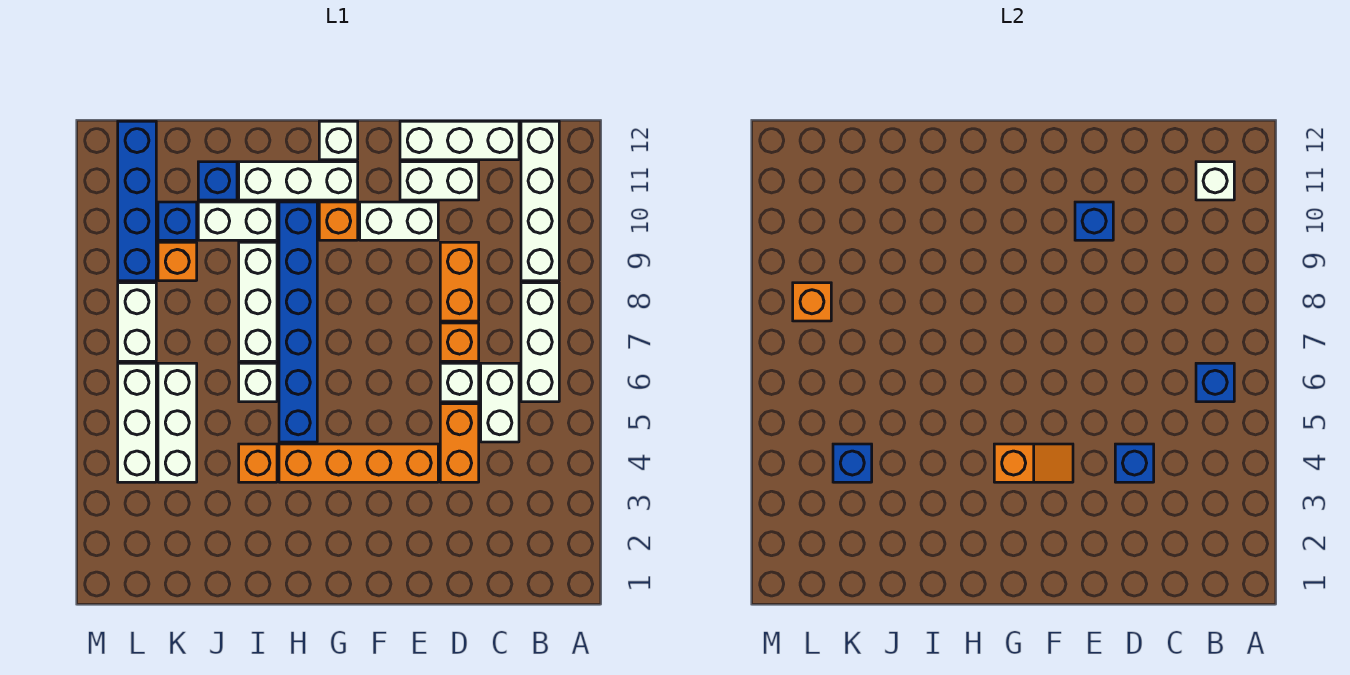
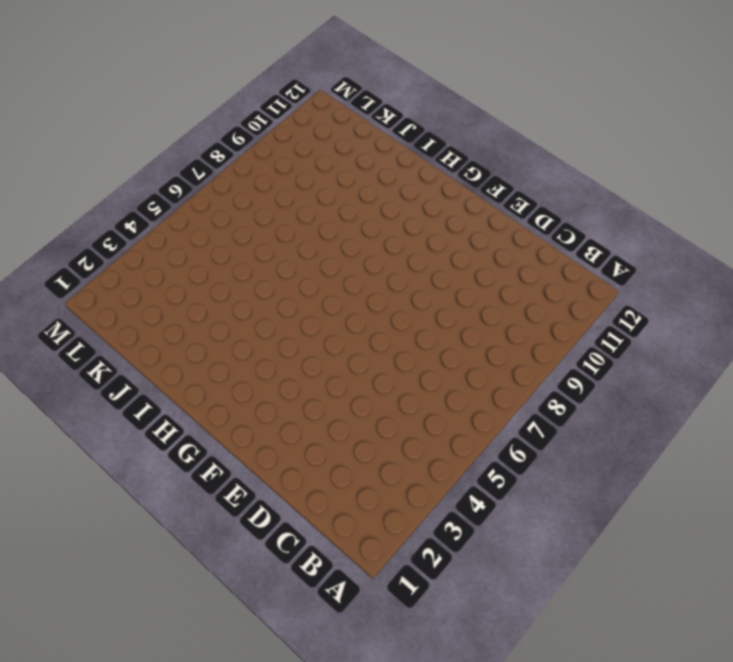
none -> white 1x3 brick [521,283,559,402]
none -> white 1x4 brick [521,121,559,281]
none -> white 1x2 brick [481,363,519,442]
none -> white 1x3 brick [400,121,519,160]

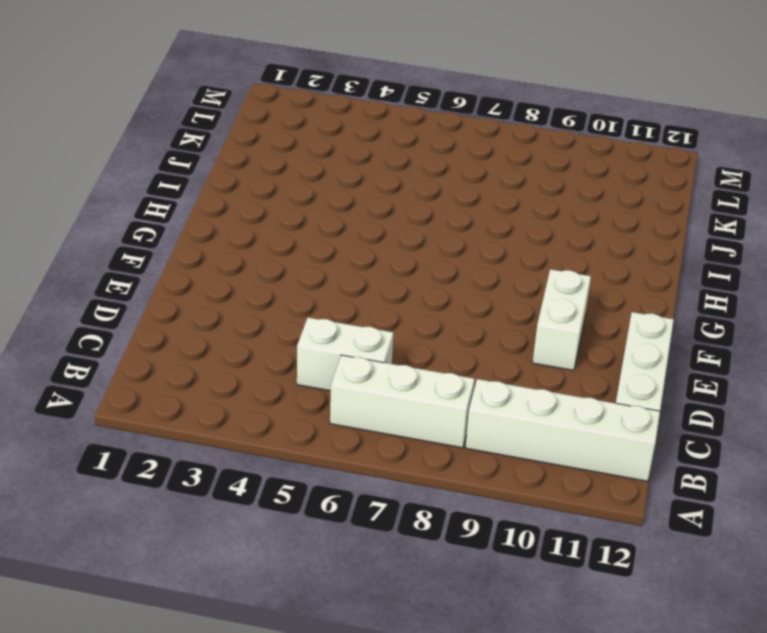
none -> orange 1x2 brick [440,404,479,482]
none -> white 1x1 brick [440,363,479,402]
none -> orange 1x1 brick [440,323,479,361]
none -> orange 1x2 brick [440,242,479,321]

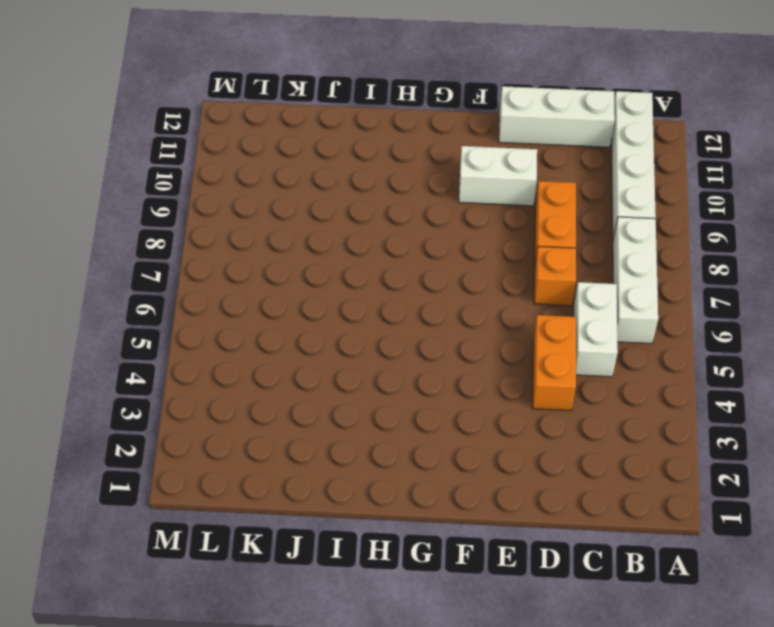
none -> white 1x1 brick [440,363,479,402]
none -> white 1x2 brick [400,162,479,200]
none -> orange 1x4 brick [279,444,438,482]
none -> orange 1x1 brick [319,202,358,240]

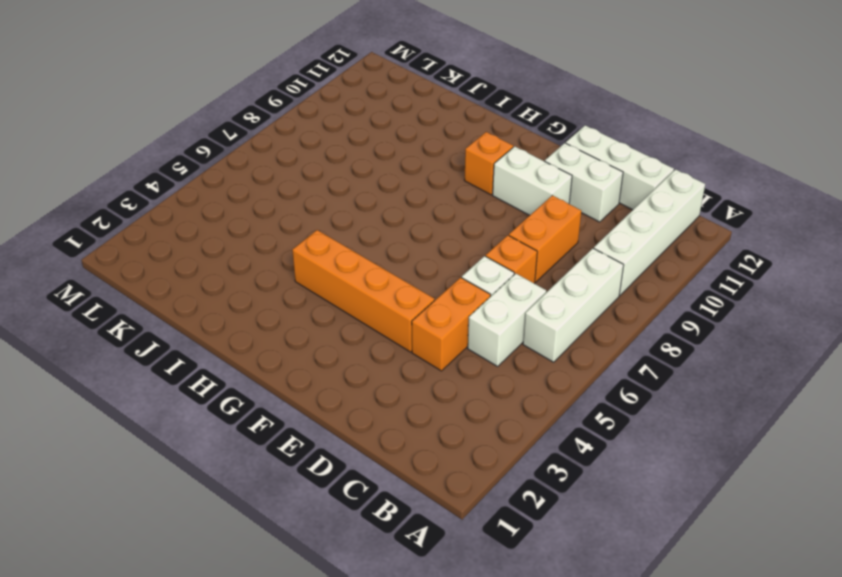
none -> white 1x3 brick [239,162,358,200]
none -> white 1x1 brick [319,121,358,160]
none -> blue 1x6 brick [279,202,317,442]
none -> orange 1x1 brick [239,444,277,482]

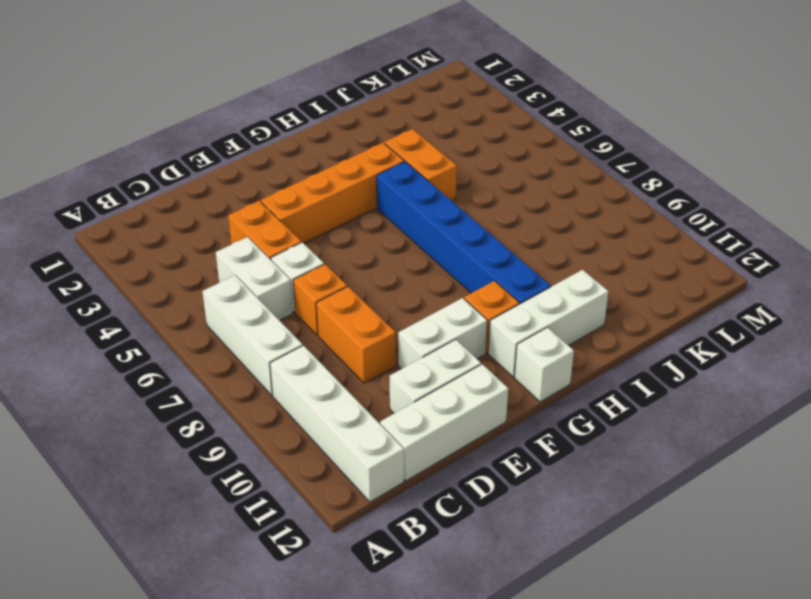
orange 1x2 brick [385,129,457,201] -> orange 1x1 brick [239,444,277,482]
none -> white 1x1 brick [239,363,277,402]
none -> white 1x3 brick [239,242,277,361]
none -> white 1x2 brick [198,202,277,240]
none -> blue 1x1 brick [198,162,237,200]

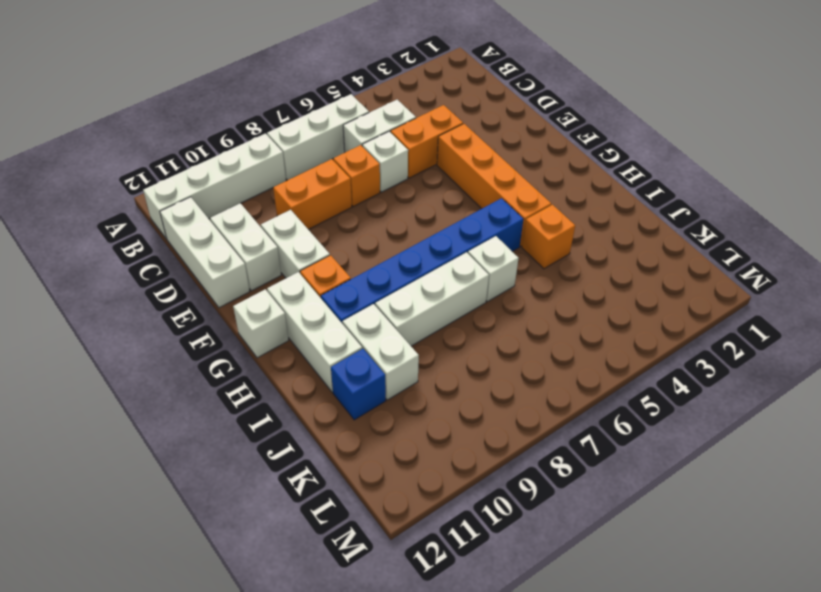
none -> white 1x3 brick [158,363,197,482]
none -> orange 1x1 brick [158,242,197,281]
none -> blue 1x1 brick [158,202,197,240]
none -> white 1x3 brick [118,363,156,482]

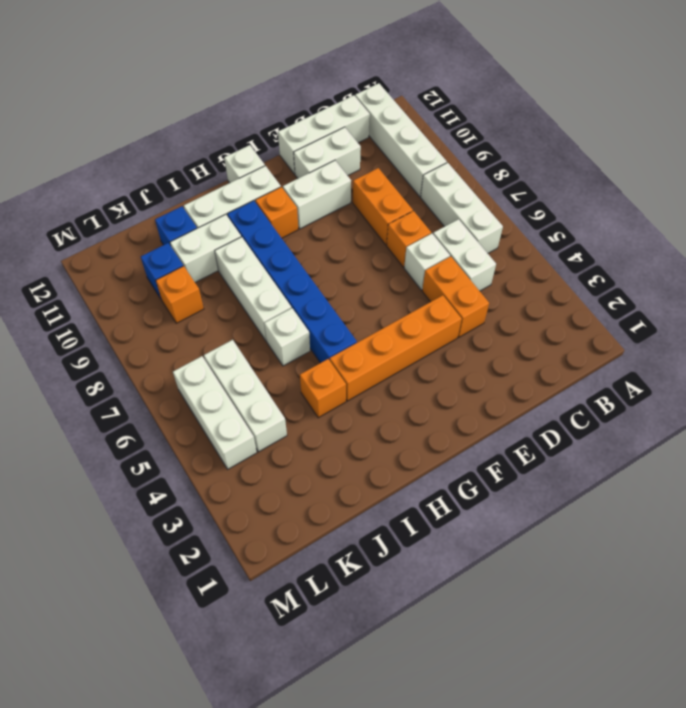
none -> white 1x2 brick [118,283,156,361]
none -> blue 1x4 brick [118,121,156,281]
none -> blue 1x1 brick [1196,363,1234,402]
none -> white 1x1 brick [1196,162,1234,200]

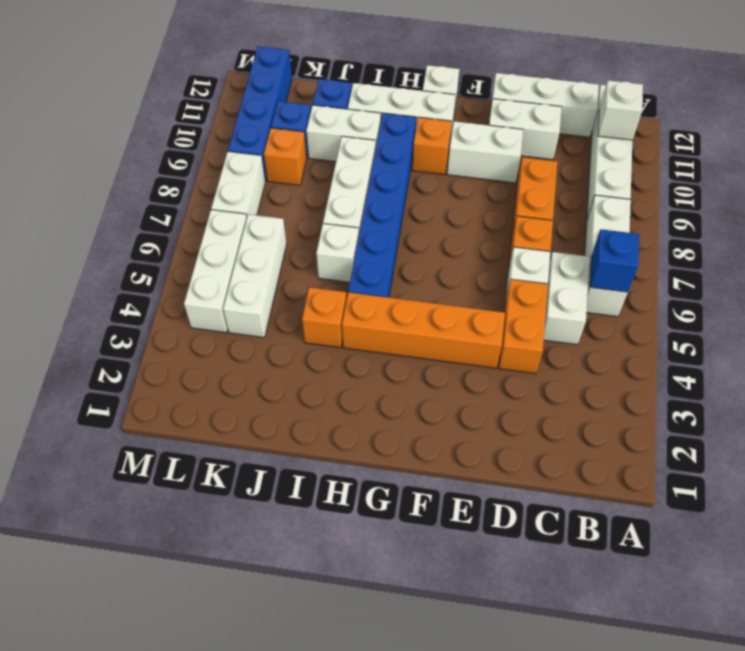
none -> blue 1x1 brick [1115,444,1154,482]
none -> blue 1x1 brick [1075,202,1113,240]
none -> orange 1x2 slope [994,444,1073,482]
none -> blue 1x1 brick [833,444,872,482]

